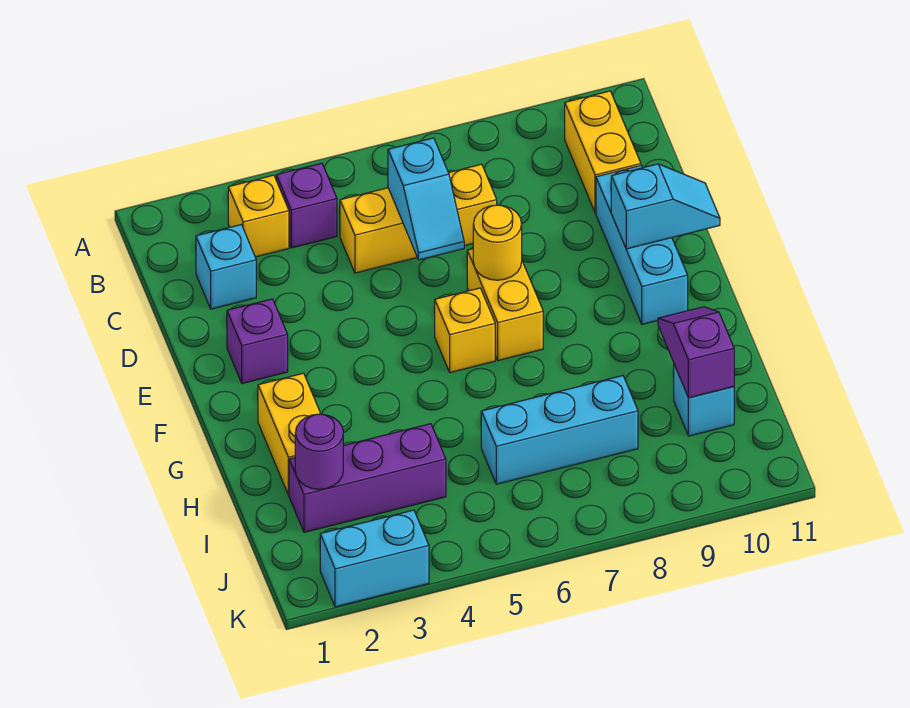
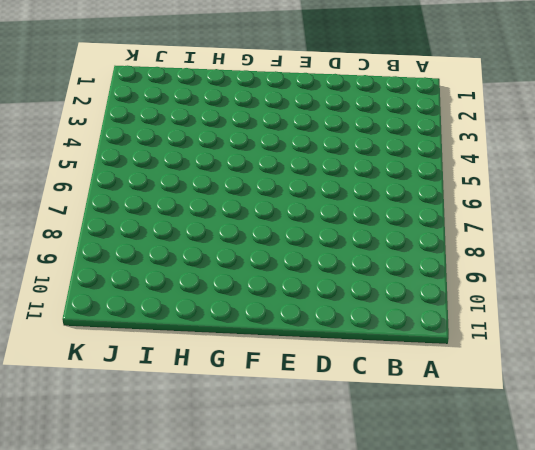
none -> yellow 1x1 brick [228,175,289,257]
none -> purple 1x1 brick [276,163,337,248]
none -> yellow 1x2 brick [565,91,641,213]

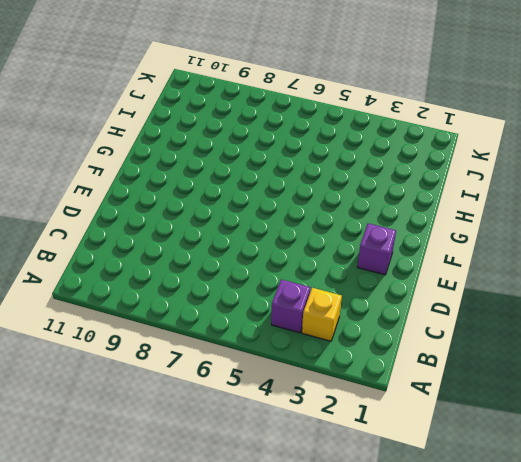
none -> yellow 1x2 brick [565,91,641,213]
none -> cyan 1x1 brick [196,225,256,309]
none -> yellow 1x3 brick [340,164,497,273]

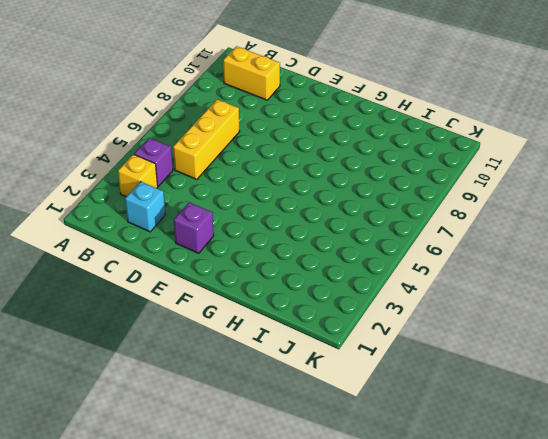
none -> cyan 1x3 brick [596,165,688,324]
none -> yellow 1x2 brick [467,249,543,360]
none -> yellow 1x1 brick [434,288,495,373]

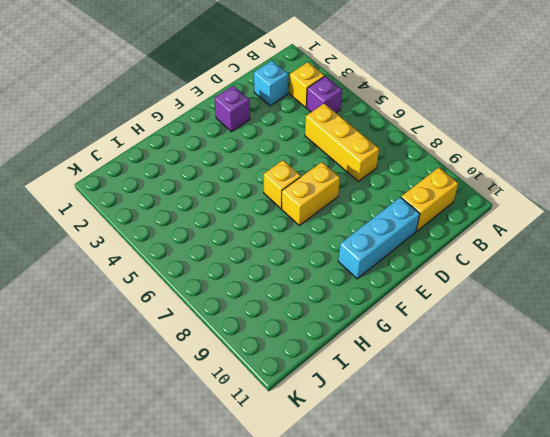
none -> yellow 1x2 brick [258,373,321,495]
none -> purple 1x3 brick [289,424,446,532]
none -> cyan 1x3 brick [481,376,638,484]

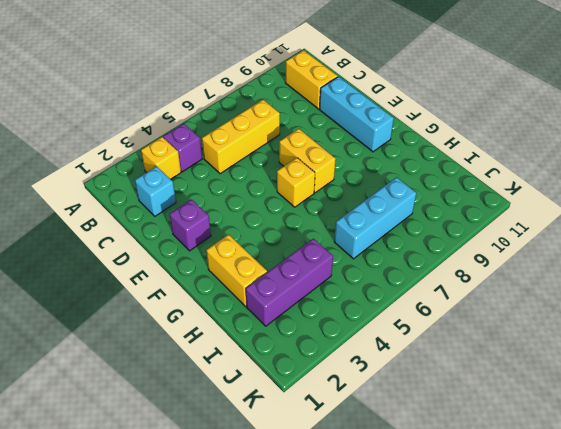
none -> cyan 1x1 brick [674,365,734,436]
none -> cyan 1x2 brick [320,510,429,607]
none -> cyan 1x2 slope [388,138,464,260]

